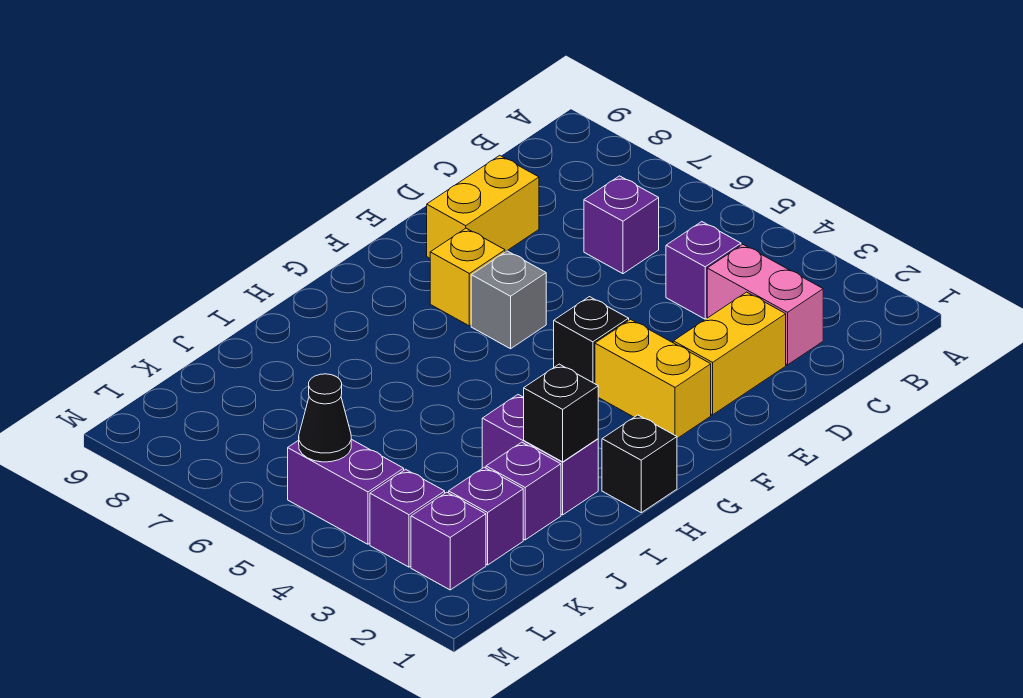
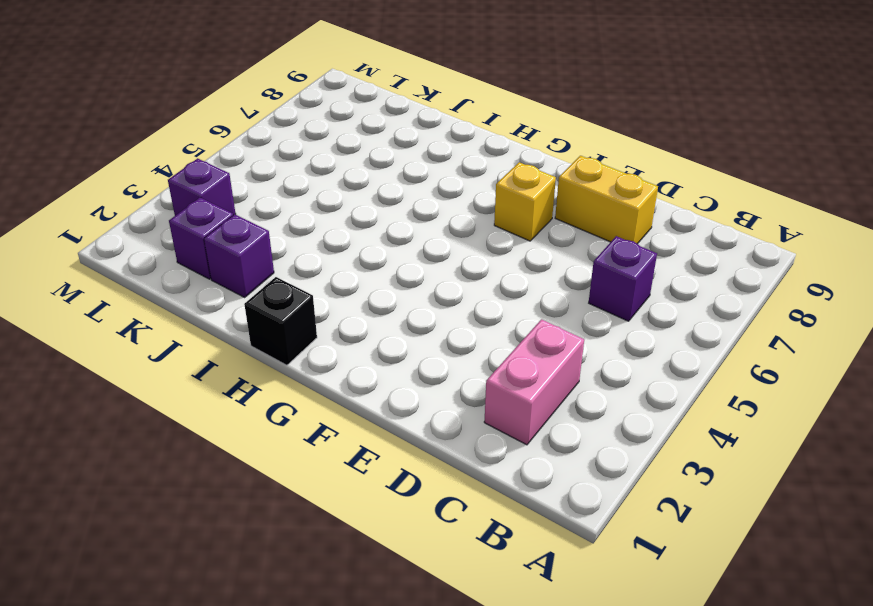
none -> purple 1x1 brick [666,222,741,319]
none -> yellow 1x2 brick [673,292,786,415]
none -> yellow 1x2 brick [595,319,711,438]

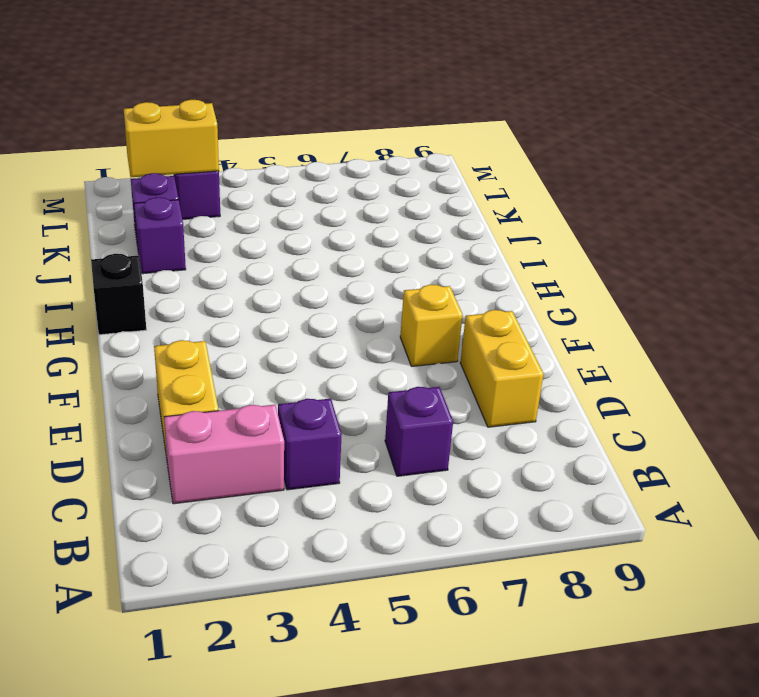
yellow 1x2 brick [124,100,219,177] -> yellow 1x2 brick moved to [595,319,711,438]
none -> black 1x1 brick [554,297,629,384]
none -> grey 1x1 brick [471,251,546,349]
none -> purple 1x2 brick [482,395,598,515]

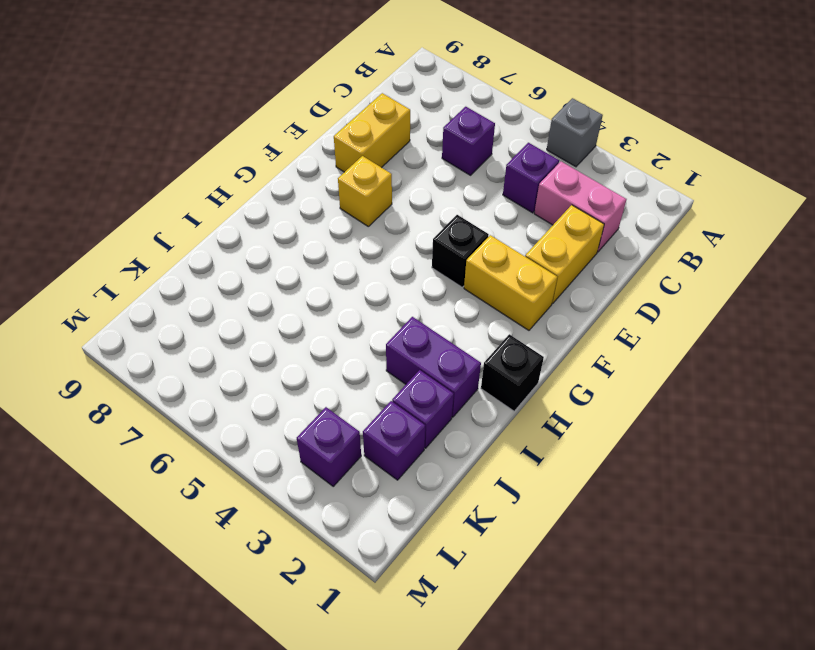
grey 1x1 brick [547,98,603,167] -> grey 1x1 brick moved to [471,251,546,349]
none -> purple 1x1 brick [411,492,486,590]
none -> purple 1x2 brick [288,439,404,544]
none -> black 1x1 brick [524,364,598,462]

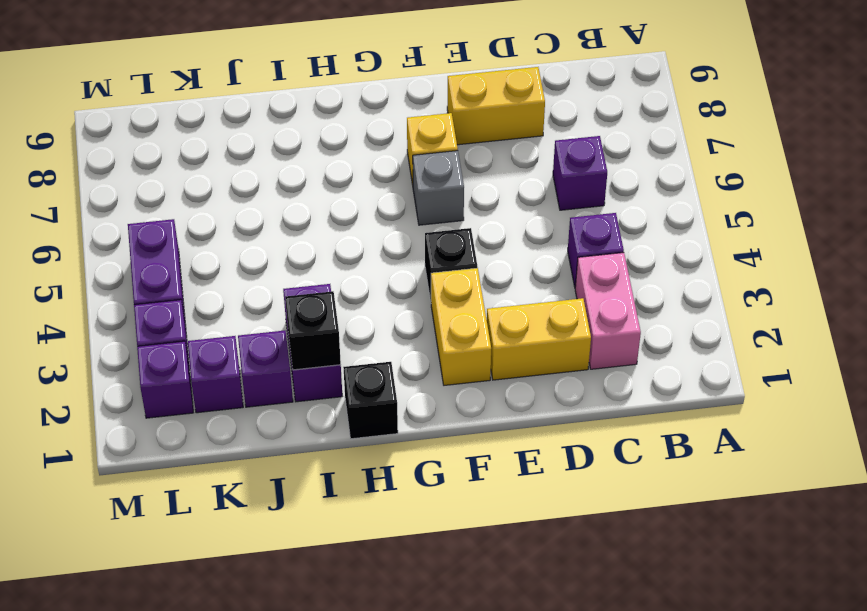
none -> black 1x1 cone [299,374,351,462]

